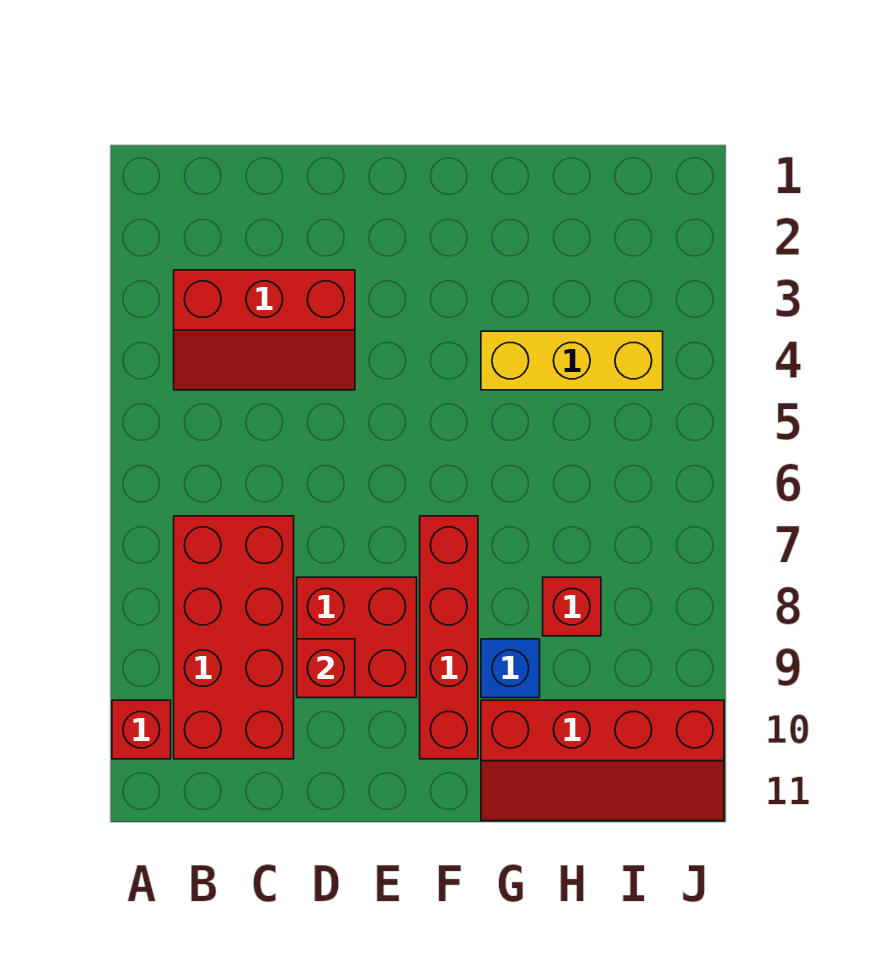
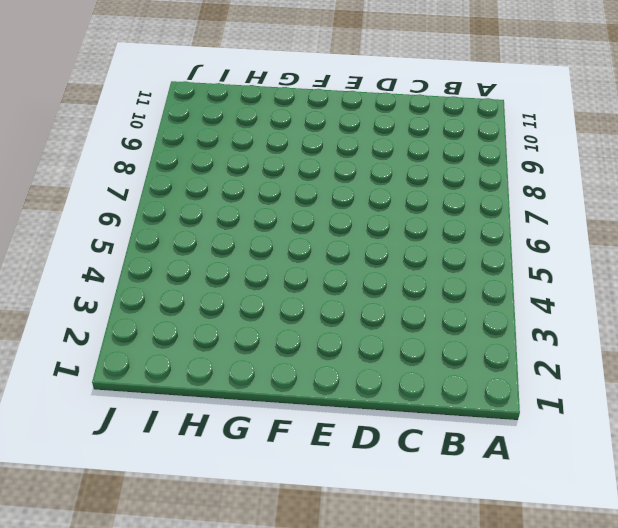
none -> red 1x1 brick [112,700,171,759]
none -> red 2x3 slope [174,270,355,390]

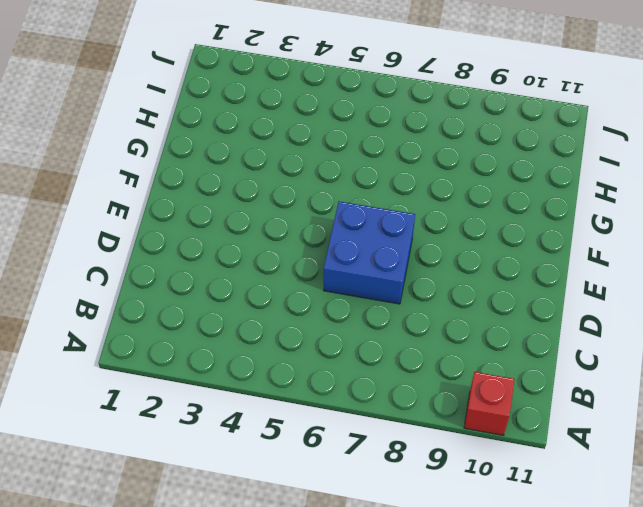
blue 2x2 brick [324,201,415,304] -> none
none -> red 2x3 slope [174,270,355,390]
none -> red 2x4 brick [174,516,294,759]

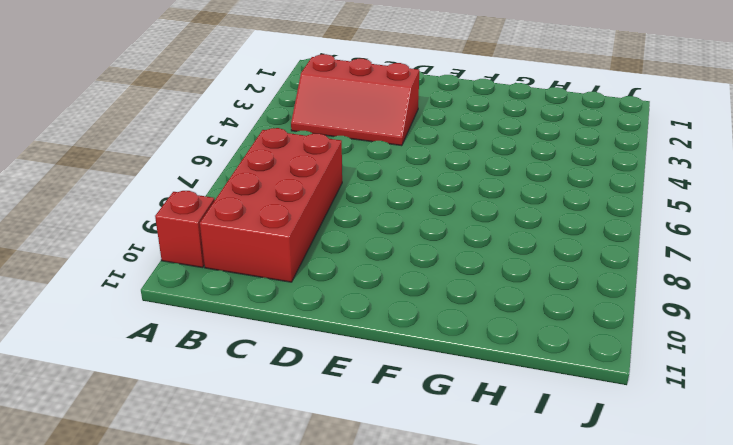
none -> red 2x2 brick [297,577,417,698]
none -> red 1x4 brick [420,516,478,759]

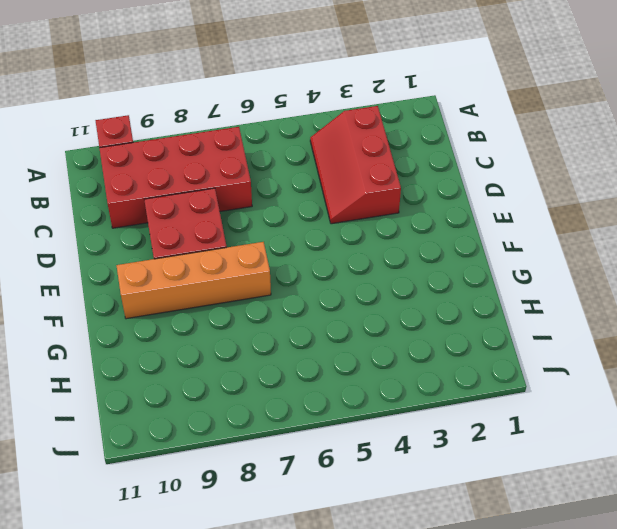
orange 1x4 brick [116,242,271,319] -> red 1x4 brick [420,516,478,759]
none -> yellow 1x3 brick [481,331,663,390]
none -> blue 1x1 brick [481,639,540,698]

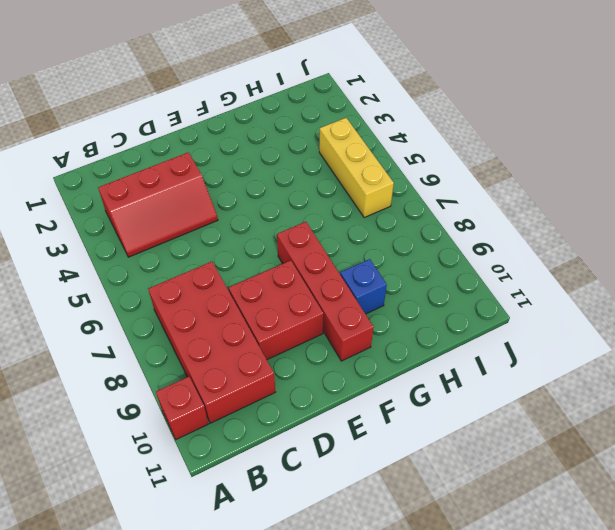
yellow 1x3 brick [319,118,394,218] -> yellow 1x3 brick turned to [481,331,663,390]
none -> red 2x4 slope [481,700,724,821]
none -> red 1x1 brick [543,577,601,636]

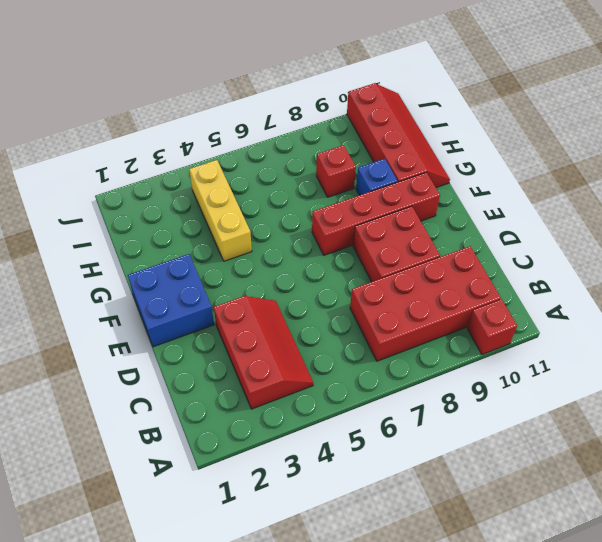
blue 2x2 brick [128,254,214,347] -> none
none -> red 1x1 brick [297,639,355,698]

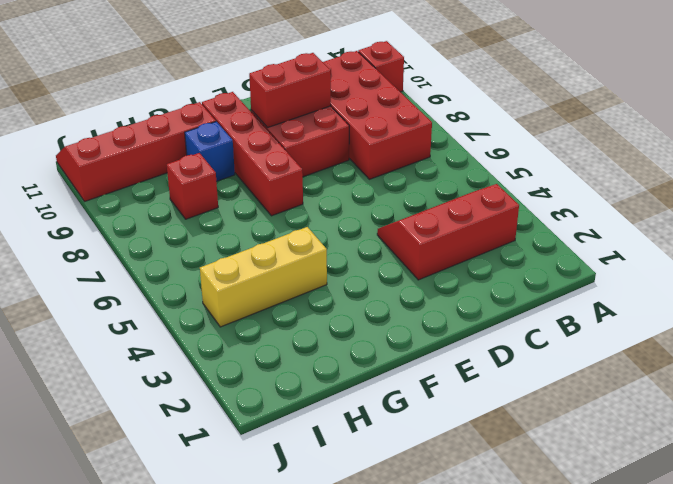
red 1x2 brick [249,53,331,128] -> red 1x1 brick [297,639,355,698]

